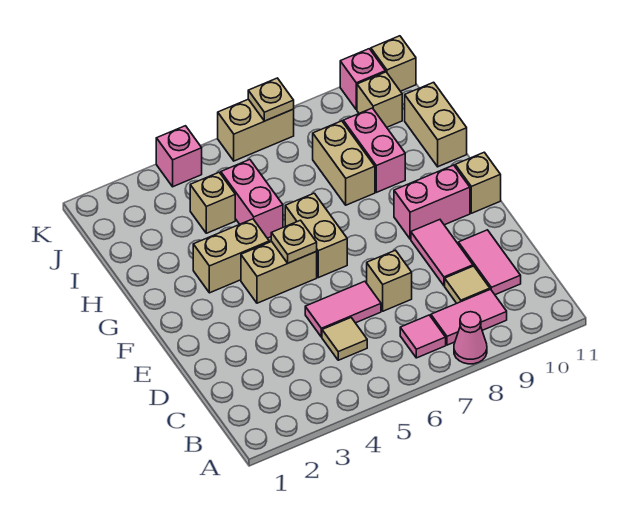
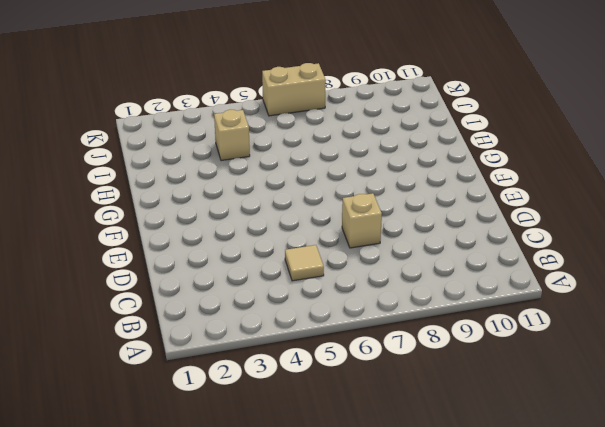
none -> pink 1x1 cone [454,312,487,364]
none -> pink 1x1 tile [400,315,446,358]
none -> pink 1x2 tile [431,289,507,345]

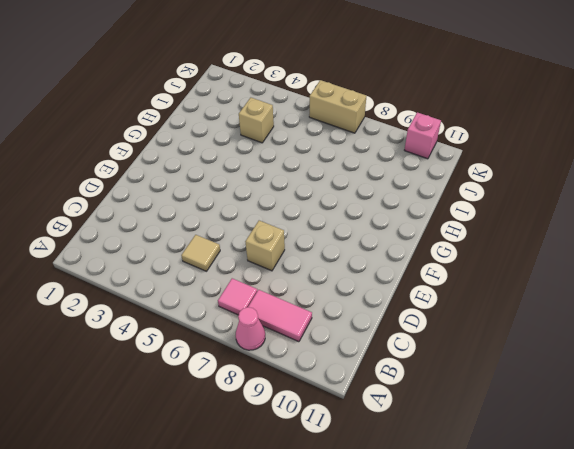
none -> tan 1x1 tile [445,266,490,303]
none -> pink 1x2 tile [458,230,521,295]
none -> pink 1x2 tile [305,281,381,337]

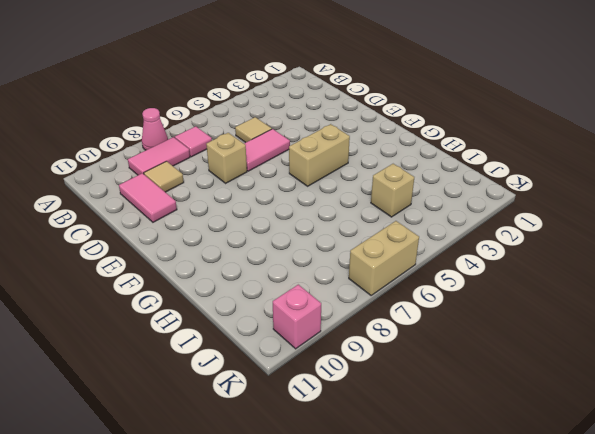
none -> pink 1x2 tile [411,220,473,286]
none -> tan 1x2 brick [285,193,347,278]
none -> pink 1x2 brick [394,165,470,239]

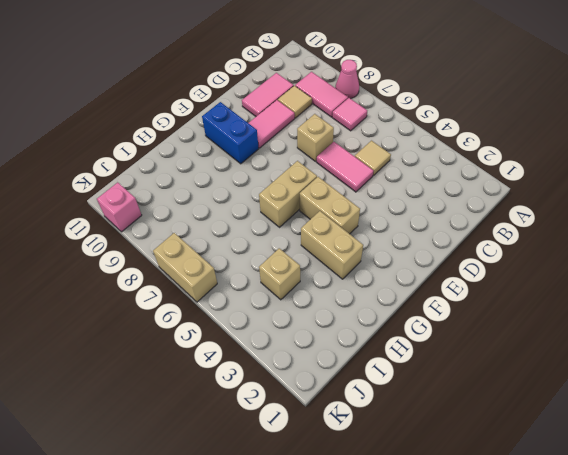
blue 1x2 brick [202,102,259,164] -> pink 1x2 brick [394,165,470,239]
none -> tan 1x1 brick [455,152,501,213]
none -> pink 1x2 brick [221,160,283,238]
none -> tan 1x2 brick [313,121,375,205]

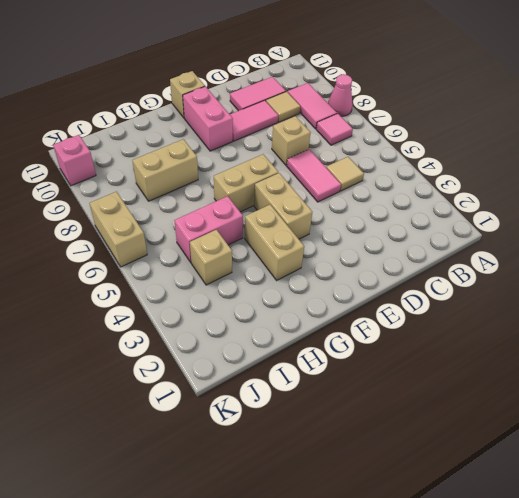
none -> pink 1x2 brick [343,108,405,192]
none -> tan 1x2 brick [405,82,467,167]
none -> tan 1x1 brick [357,72,402,127]

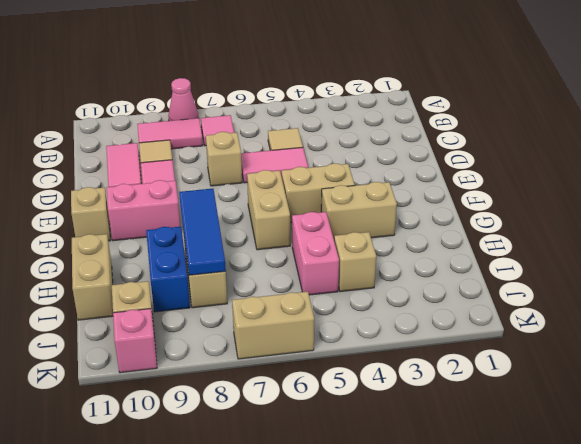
blue 1x3 tile [179,189,226,275] -> none
blue 1x2 brick [146,227,190,312] -> pink 1x2 brick [343,108,405,192]
none -> pink 1x1 brick [156,126,202,187]
none -> tan 1x1 brick [371,36,416,91]
none -> tan 1x1 plate [271,220,317,263]

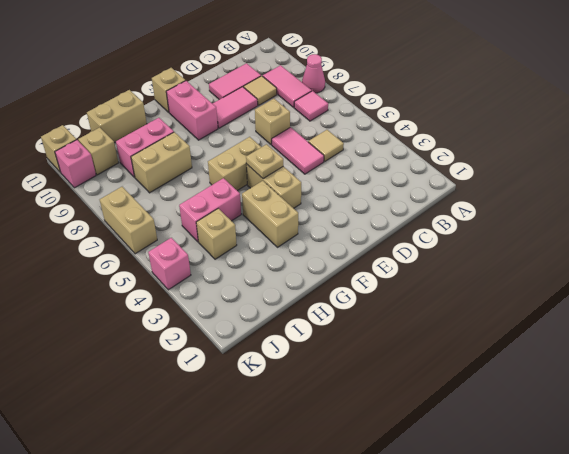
none -> tan 1x1 plate [248,78,294,121]

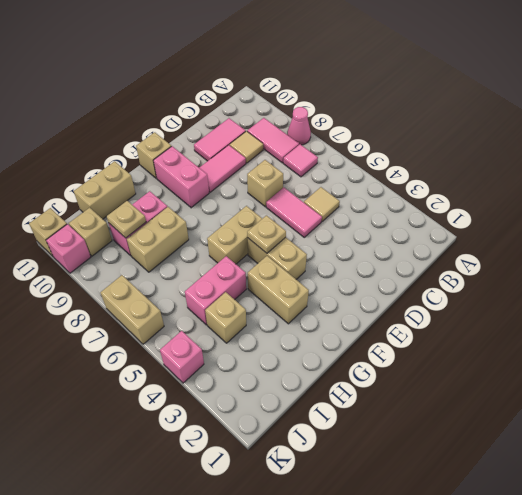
tan 1x1 plate [107,201,146,238] -> tan 1x1 plate moved to [248,78,294,121]

